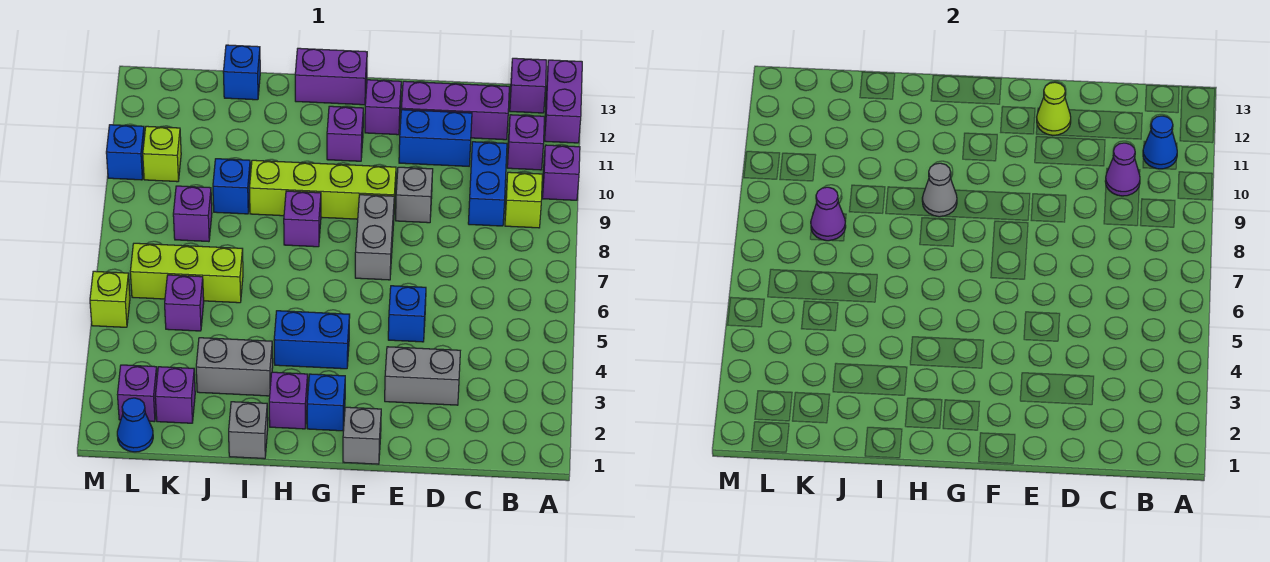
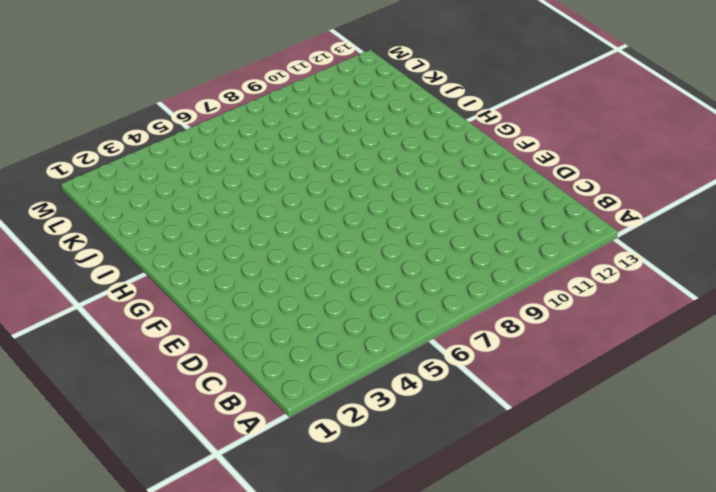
none -> purple 1x1 brick [542,145,580,200]
none -> purple 1x2 brick [544,60,582,143]
none -> lime 1x1 brick [505,172,542,228]
none -> purple 1x1 brick [507,115,544,170]

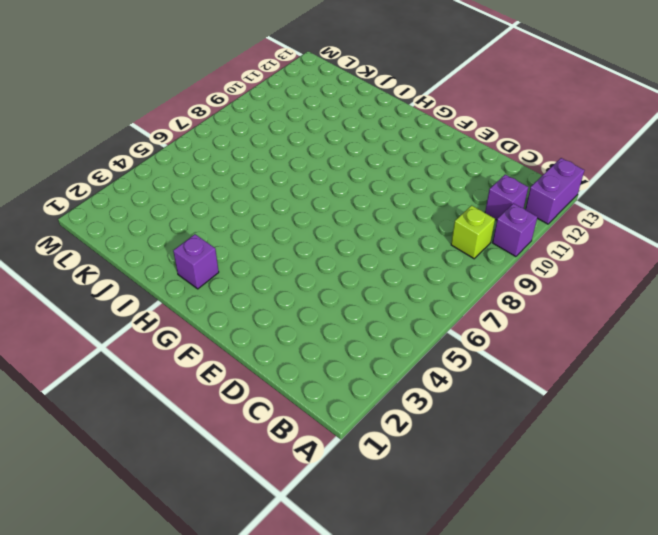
none -> purple 1x1 brick [510,58,547,113]
none -> blue 1x2 brick [468,142,507,226]
none -> purple 1x3 brick [401,81,509,140]
none -> grey 1x2 brick [385,347,460,405]

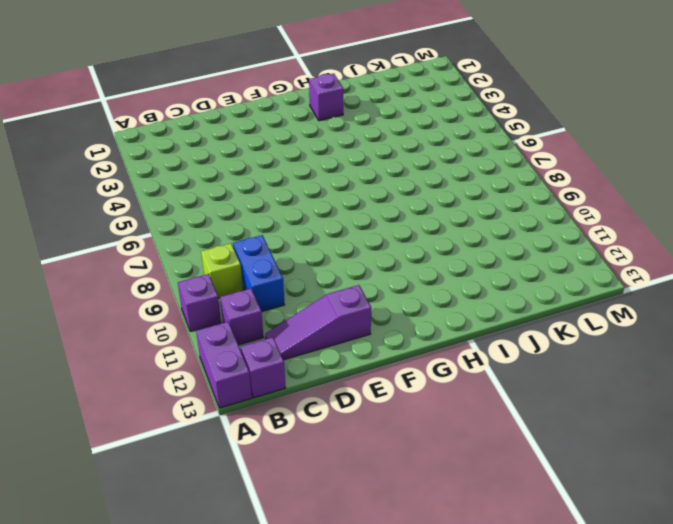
purple 1x3 slope [265,285,371,360] -> purple 1x3 brick [401,81,509,140]
none -> grey 1x2 brick [385,347,460,405]
none -> blue 1x2 brick [399,110,472,166]
none -> blue 1x1 brick [388,286,426,342]
none -> grey 1x1 brick [396,167,433,223]

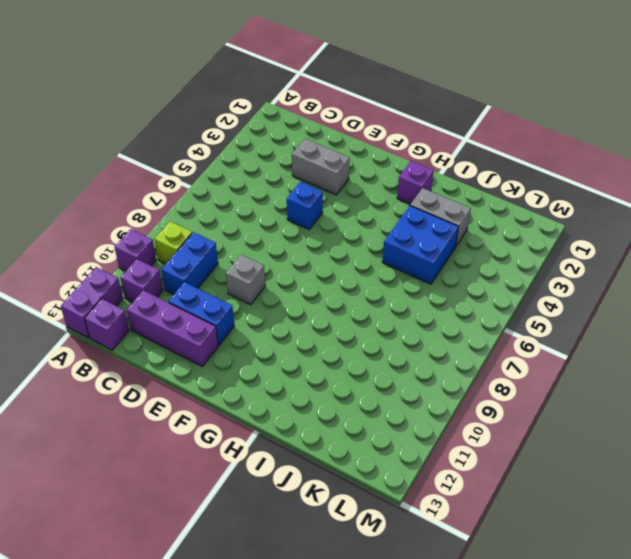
blue 2x2 brick [382,206,458,284] -> none
none -> grey 1x1 brick [343,407,381,464]
none -> grey 1x2 brick [355,195,394,280]
none -> lime 1x4 brick [249,160,396,219]
none -> purple 1x1 brick [365,80,401,135]

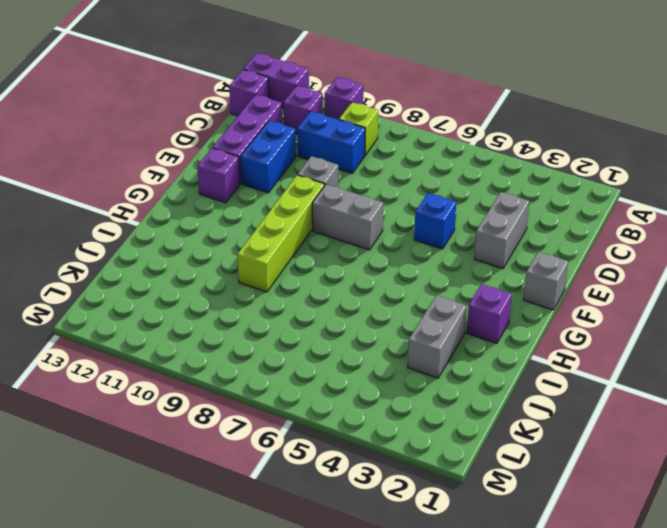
none -> blue 1x1 brick [307,374,345,431]
none -> blue 1x2 brick [274,311,350,369]
none -> purple 1x1 brick [327,106,363,161]
none -> purple 1x2 brick [295,48,367,105]

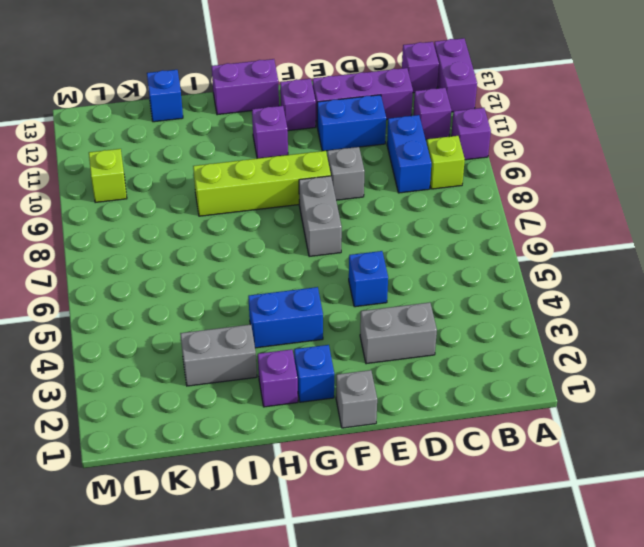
none -> purple 1x1 brick [284,191,321,247]
none -> grey 1x1 brick [229,402,268,459]
none -> lime 1x3 brick [130,243,243,303]
none -> blue 1x1 brick [213,159,250,214]

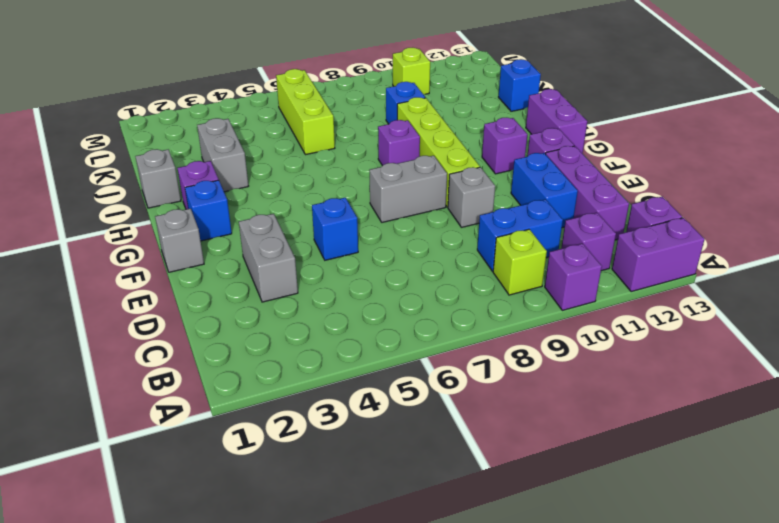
none -> blue 1x2 brick [274,311,350,369]
none -> purple 1x1 brick [155,367,195,423]
none -> purple 1x1 brick [165,275,204,331]
none -> purple 1x1 brick [173,186,212,242]

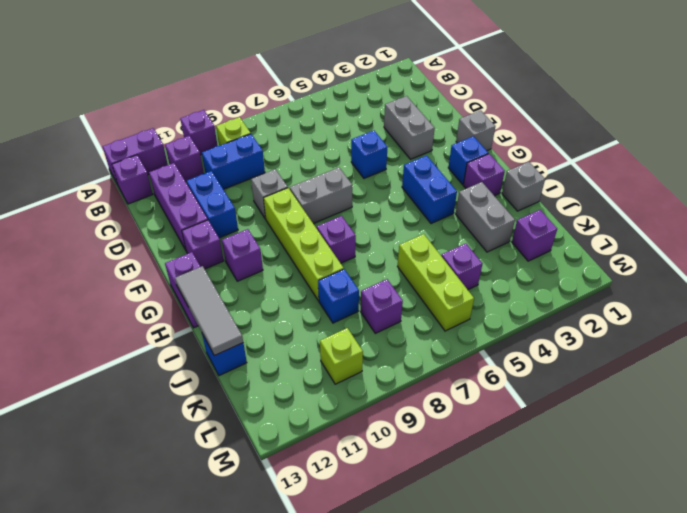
grey 1x3 tile [175,266,243,356] -> none
none -> blue 1x1 cone [117,398,153,452]
none -> purple 1x1 brick [118,365,157,422]
none -> lime 1x1 brick [90,271,130,327]
none -> blue 1x1 brick [106,125,144,180]

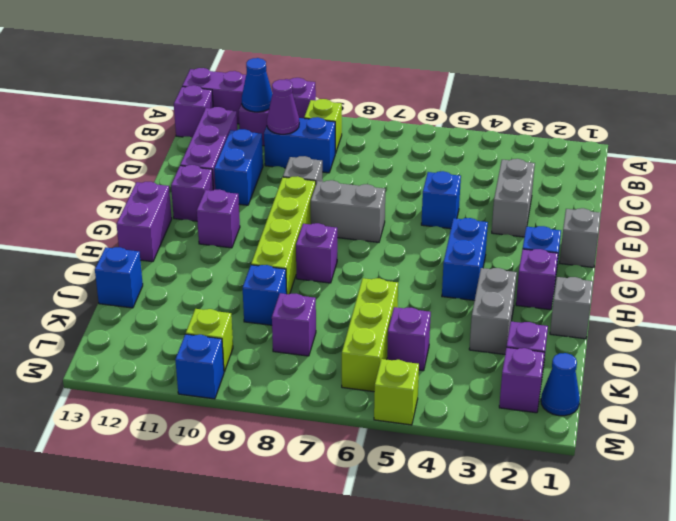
none -> lime 1x1 cone [1037,82,1071,135]
none -> grey 1x1 cone [922,163,957,217]
none -> purple 1x1 cone [811,187,846,241]

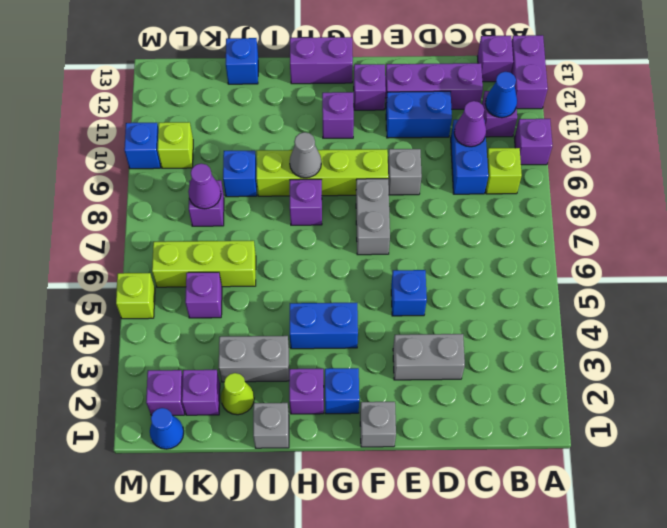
lime 1x1 cone [221,373,254,415] -> lime 1x1 cone moved to [1037,82,1071,135]

